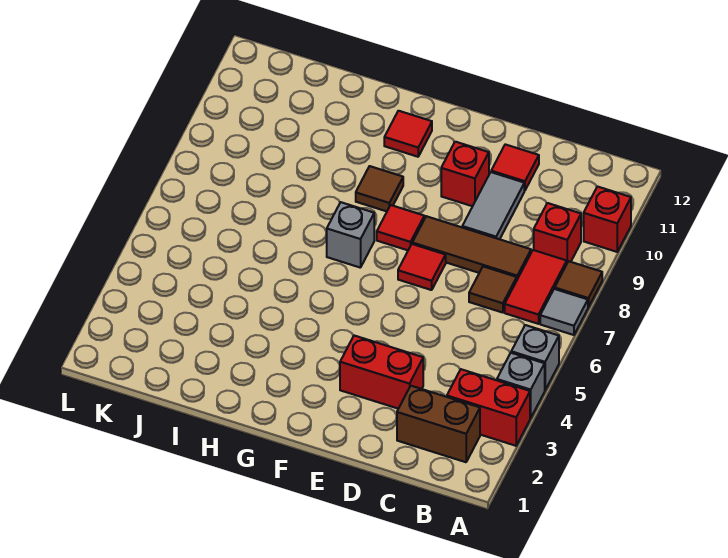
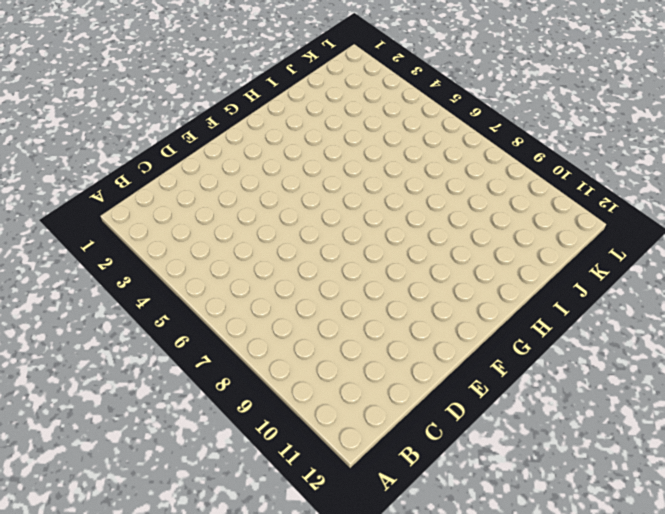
none -> red 1x2 brick [447,369,530,446]
none -> grey 1x1 brick [497,353,545,418]
none -> grey 1x1 brick [511,325,559,390]

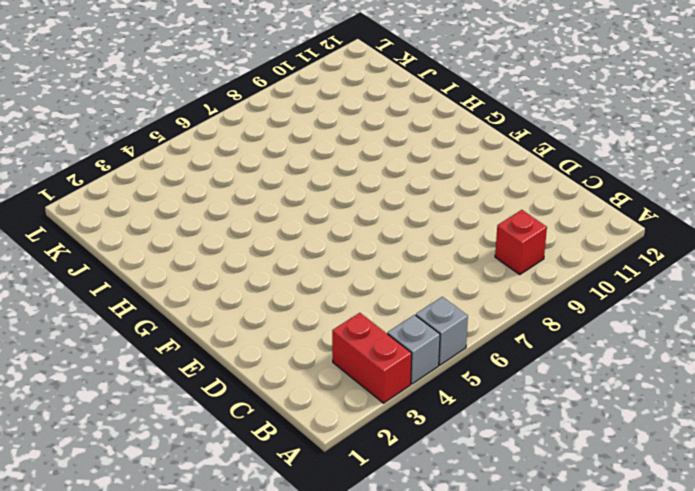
none -> grey 1x1 tile [540,289,588,335]
none -> brown 1x1 tile [555,261,602,307]
none -> red 1x1 brick [584,187,631,252]

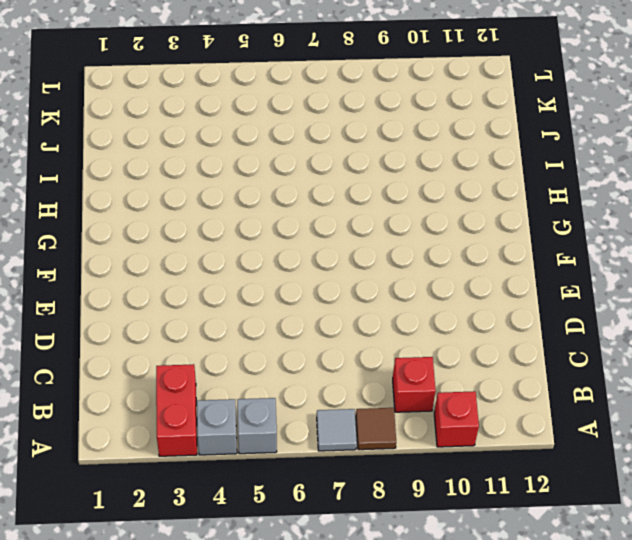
none -> brown 1x2 brick [397,386,480,462]
none -> red 1x2 tile [505,250,567,324]
none -> brown 1x1 tile [469,267,517,313]

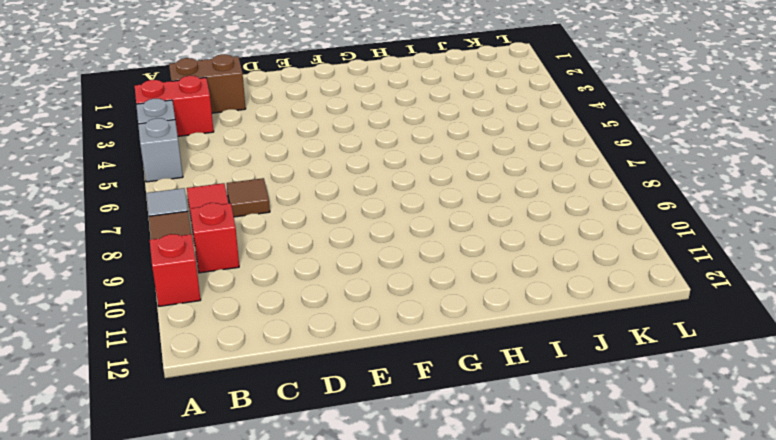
none -> brown 1x3 tile [412,216,531,279]
none -> red 1x2 brick [340,336,423,409]
none -> grey 1x2 tile [462,172,524,239]

